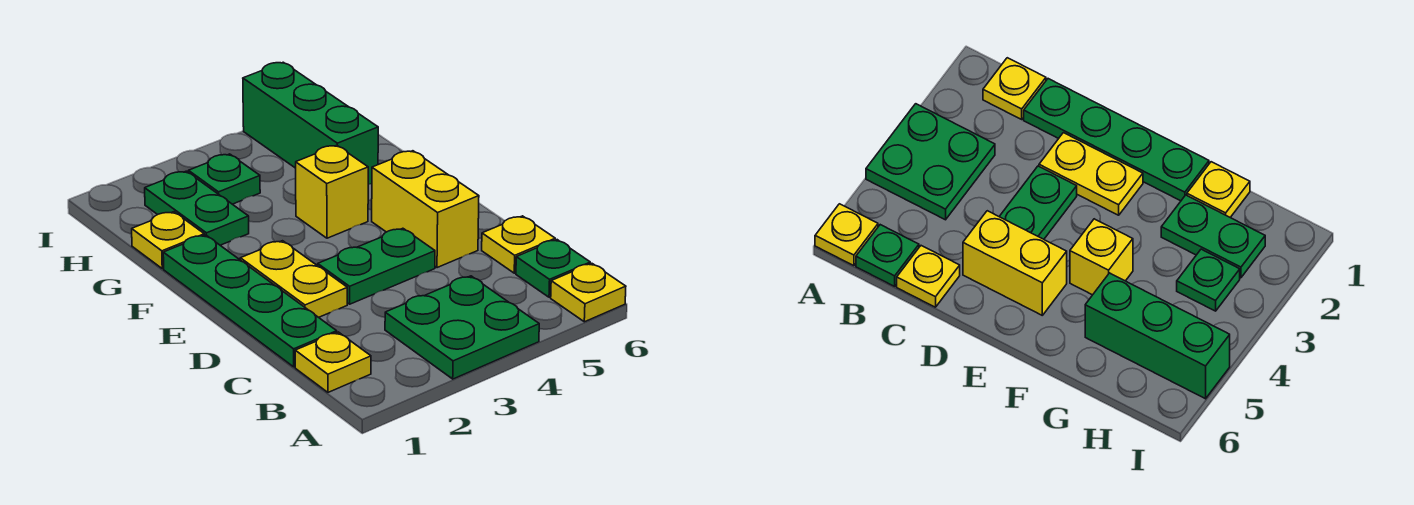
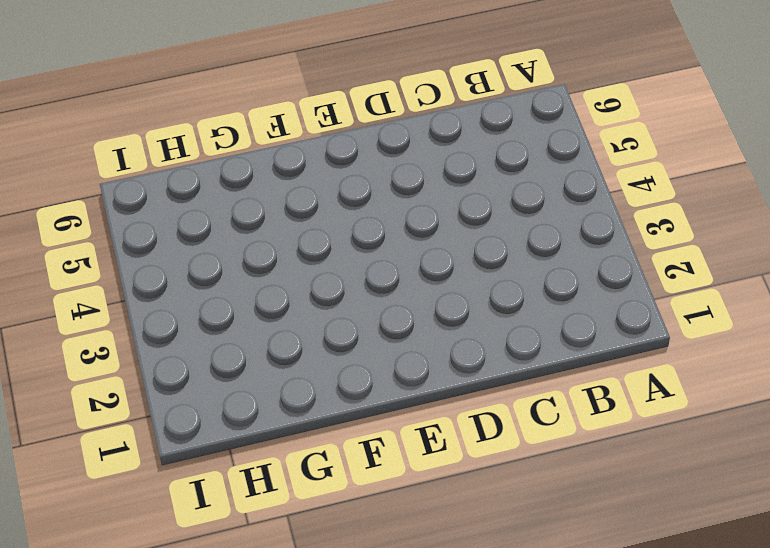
none -> green 2x2 plate [385,276,539,379]
none -> yellow 1x1 plate [551,263,626,322]
none -> yellow 1x1 plate [295,332,371,392]

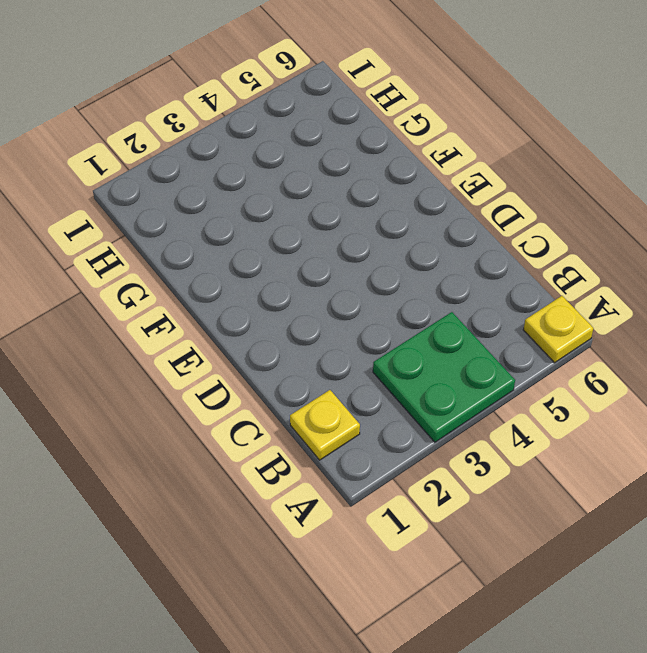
none -> green 1x1 plate [516,240,590,297]
none -> green 1x4 plate [163,235,337,367]
none -> yellow 1x1 plate [482,216,555,273]

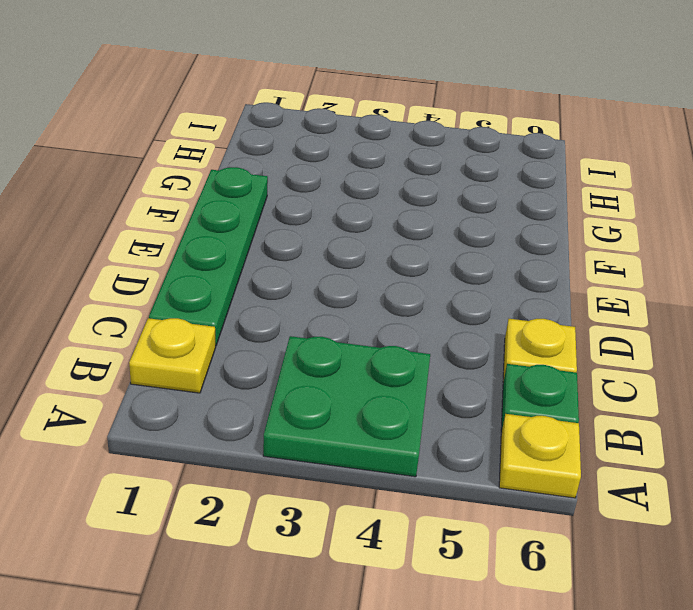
none -> yellow 1x2 plate [240,241,347,317]
none -> green 1x2 plate [318,228,435,304]
none -> yellow 1x2 brick [372,151,479,268]

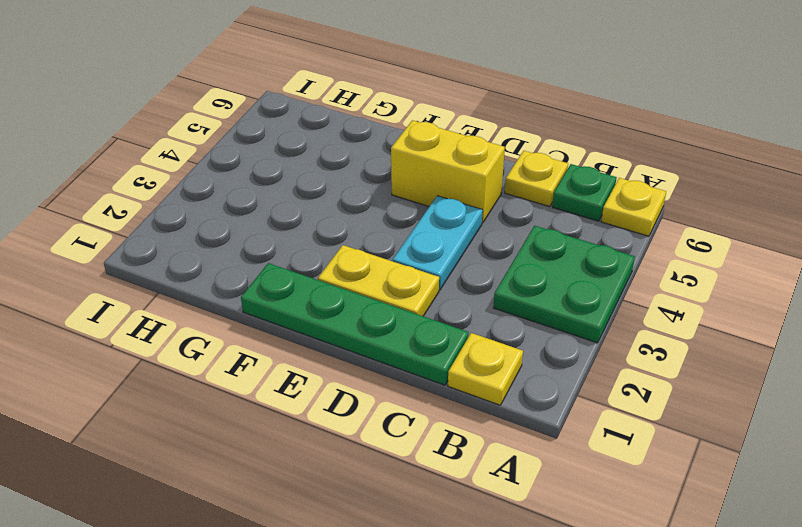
cyan 1x2 plate [393,196,483,290] -> green 1x2 plate [318,228,435,304]
none -> yellow 1x1 brick [296,145,368,238]
none -> yellow 1x1 plate [132,212,204,269]
none -> green 1x2 plate [145,171,249,245]

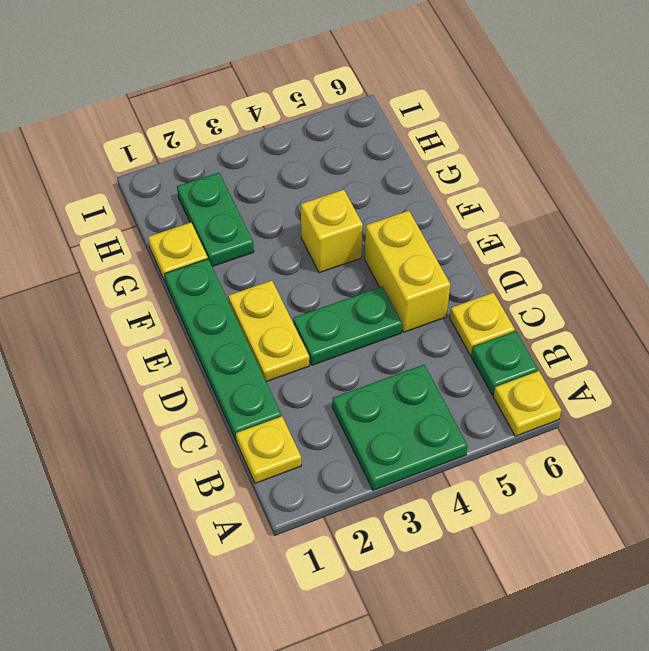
none -> green 1x3 brick [243,62,378,185]
none -> green 1x1 plate [188,154,260,204]

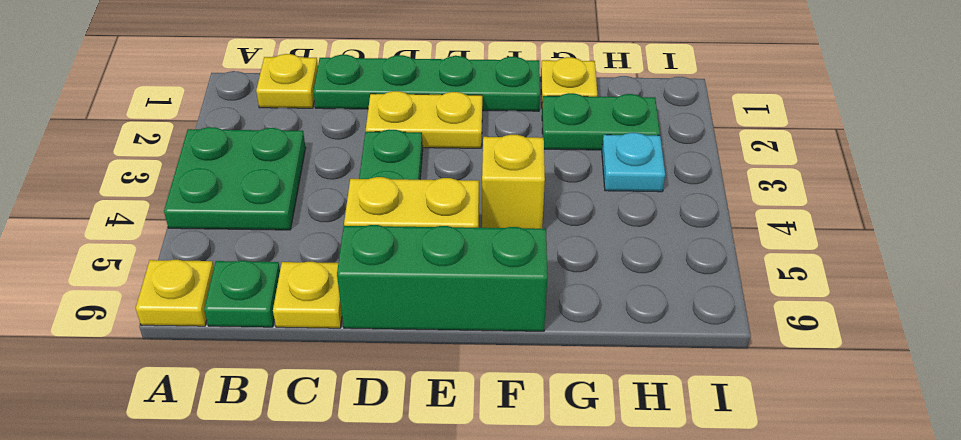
green 1x3 brick [337,225,547,331] -> green 1x3 brick moved to [243,62,378,185]
cyan 1x1 plate [602,133,665,192] -> green 1x1 plate [188,154,260,204]

